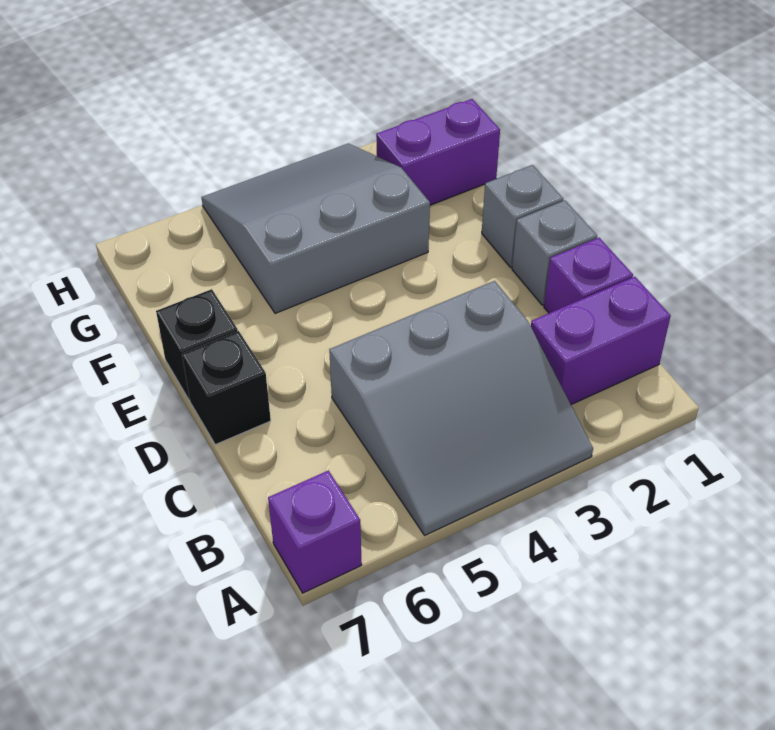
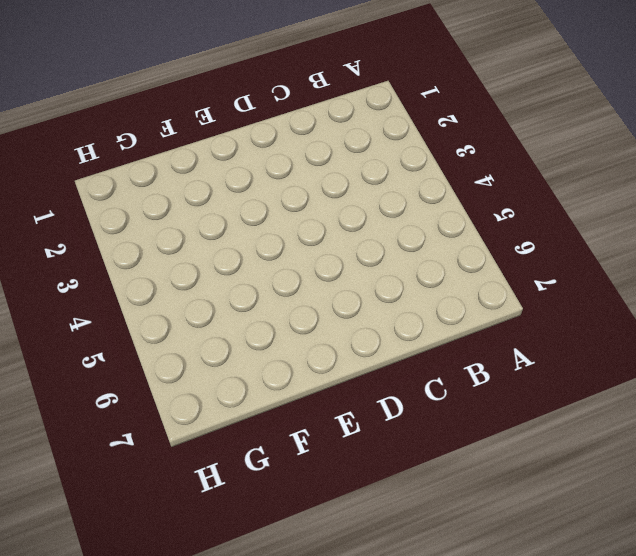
none -> grey 3x3 slope [329,281,593,535]
none -> purple 1x1 brick [268,471,362,593]

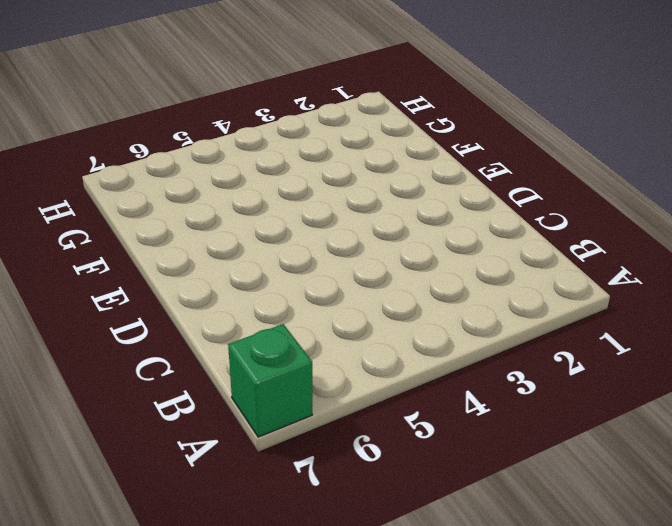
green 1x1 brick [228,324,312,437] -> purple 1x1 brick [268,471,362,593]
none -> grey 3x3 slope [329,281,593,535]
none -> purple 1x2 brick [531,277,671,405]

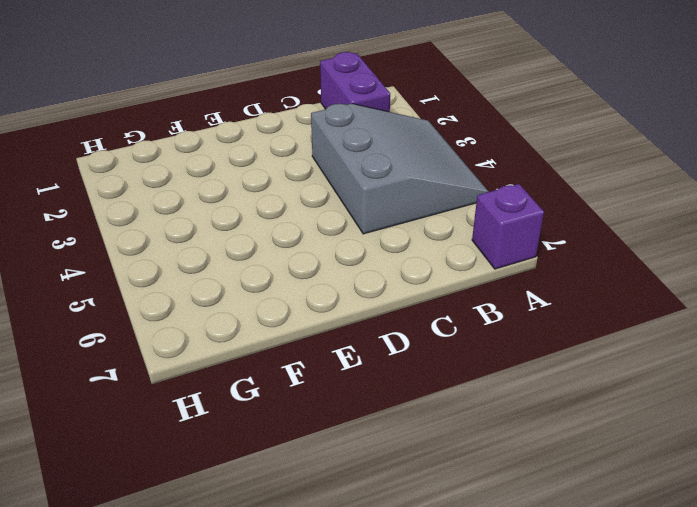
none -> purple 1x1 brick [544,238,633,313]
none -> grey 1x1 brick [512,200,597,305]

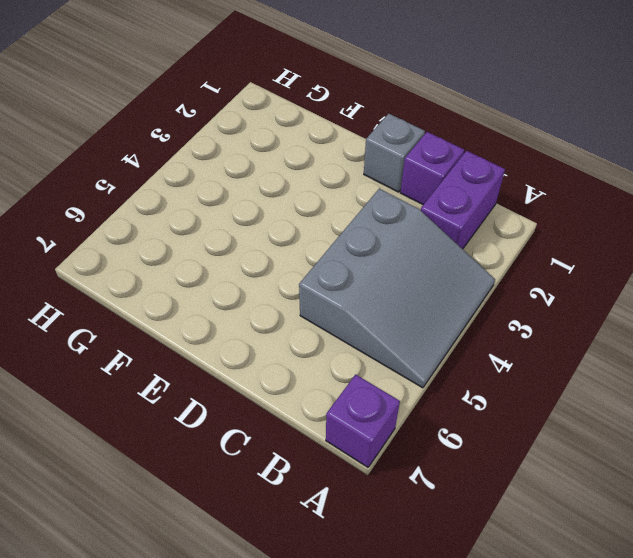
none -> black 1x1 brick [182,331,271,445]
none -> grey 1x1 brick [482,165,563,268]

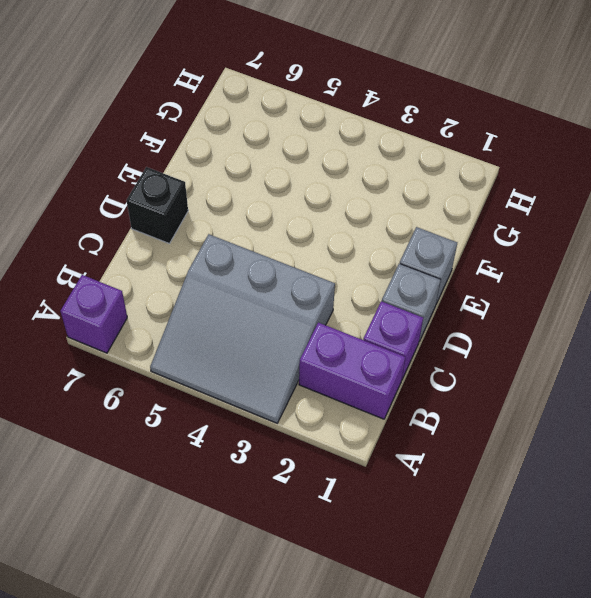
none -> black 1x1 brick [156,289,238,400]
none -> grey 3x3 slope [201,143,430,313]

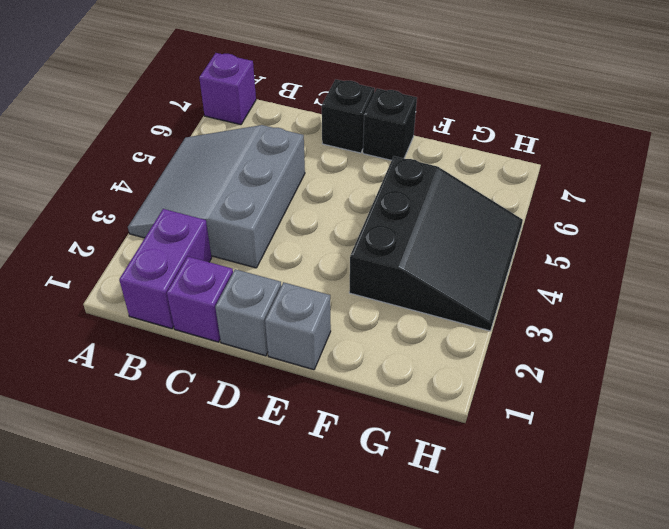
black 3x3 slope [349,156,523,331] -> grey 3x3 slope [201,143,430,313]
none -> purple 1x2 brick [376,99,500,205]

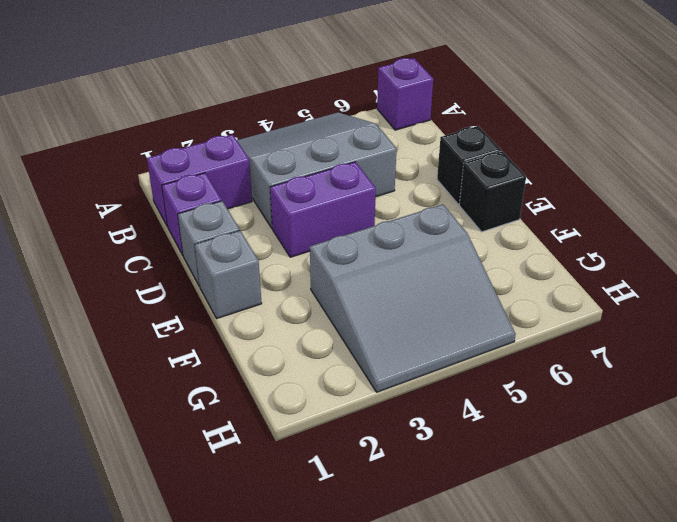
purple 1x2 brick [270,162,376,257] -> purple 1x2 brick moved to [376,99,500,205]

